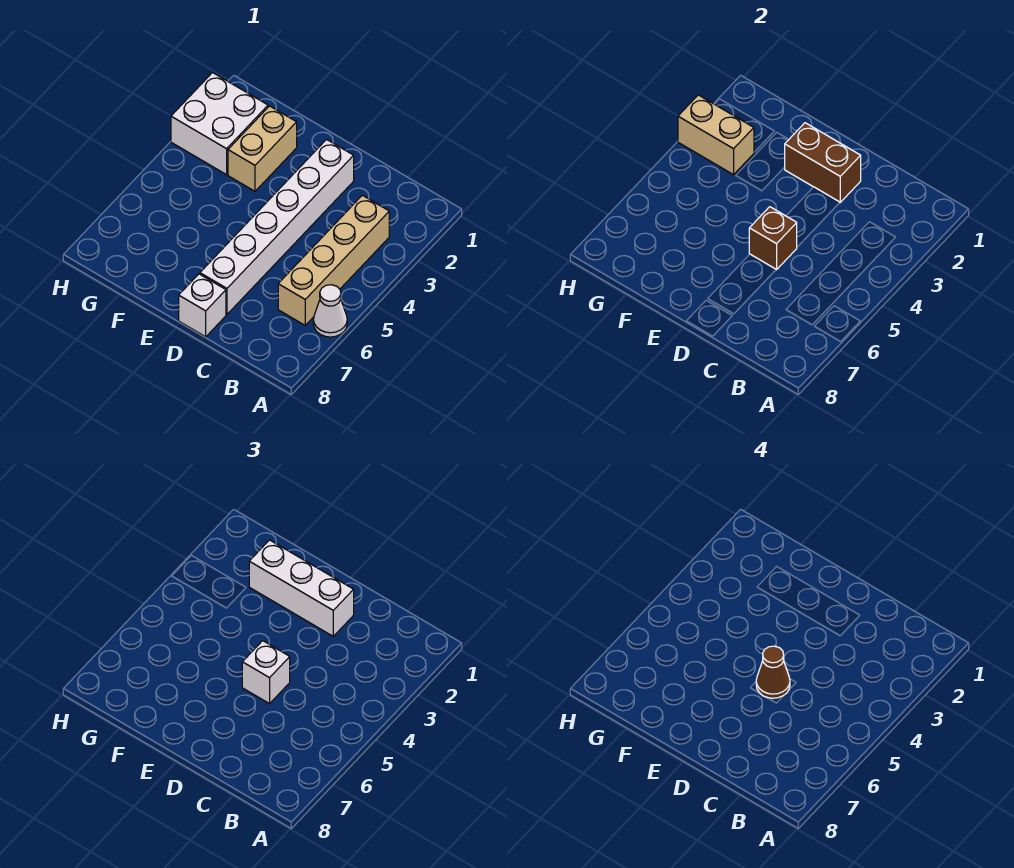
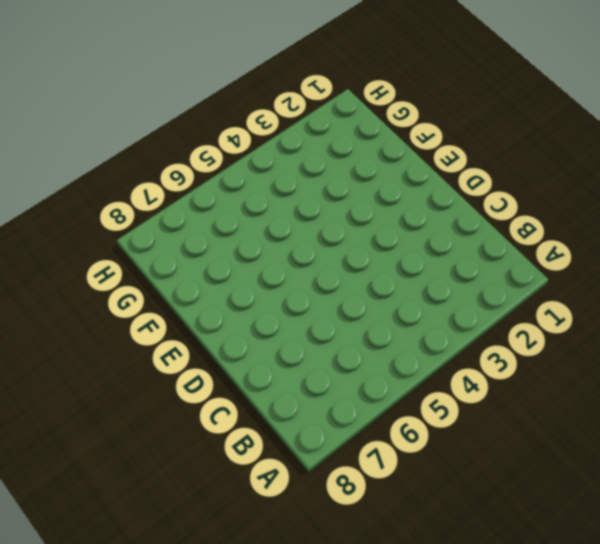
none -> white 1x1 cone [313,285,347,337]
none -> tan 1x4 brick [278,195,389,325]
none -> white 1x6 brick [200,139,354,314]

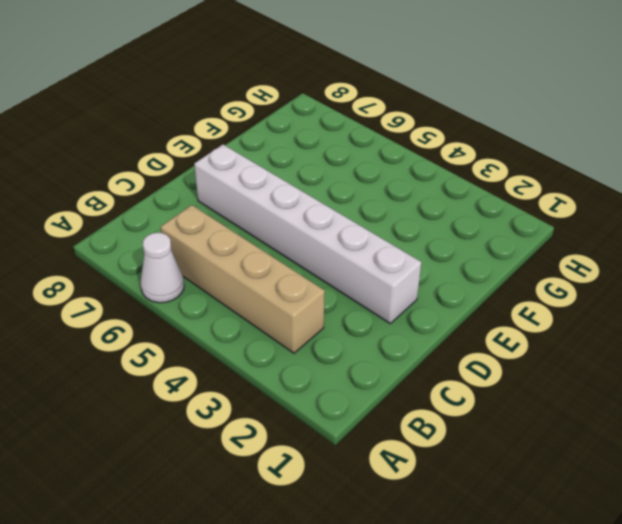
none -> white 1x1 brick [179,274,226,337]
none -> tan 1x2 brick [228,106,297,191]
none -> white 2x2 brick [171,73,268,175]

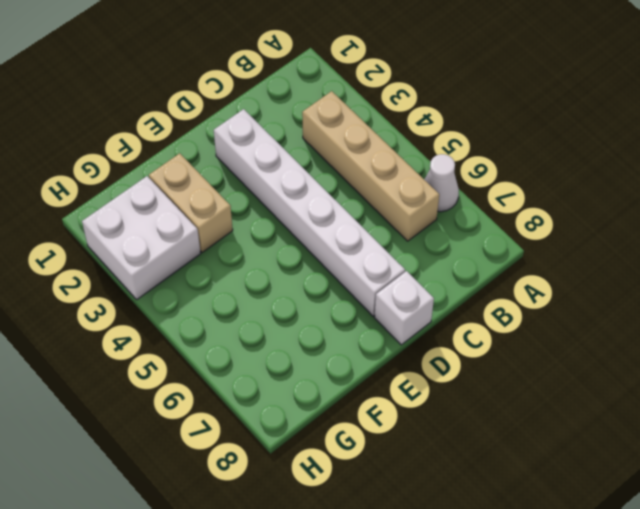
none -> brown 1x2 brick [785,123,861,202]
none -> brown 1x1 brick [749,207,797,270]
none -> tan 1x2 brick [678,95,754,175]

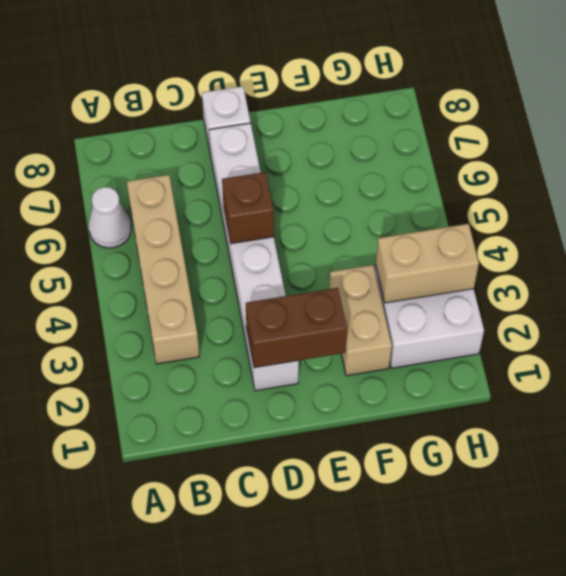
none -> white 1x3 brick [249,540,354,636]
none -> white 1x1 brick [242,641,290,704]
none -> brown 1x1 cone [756,646,790,698]

